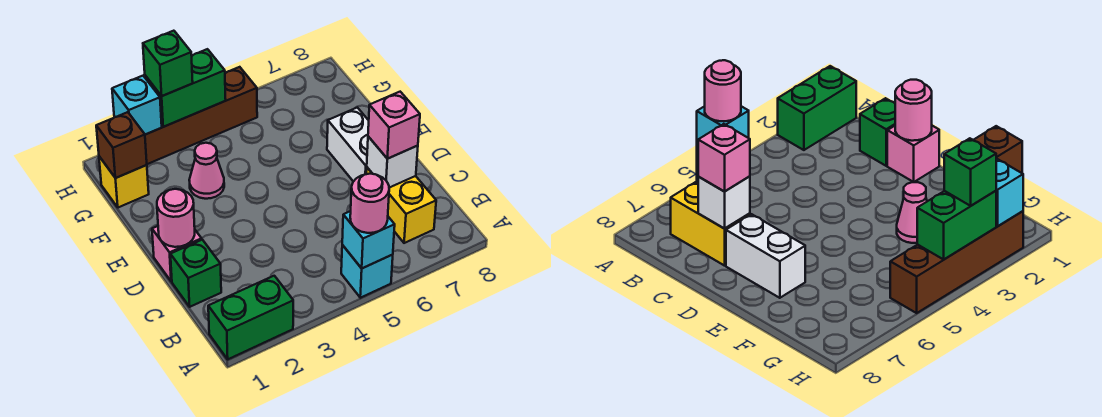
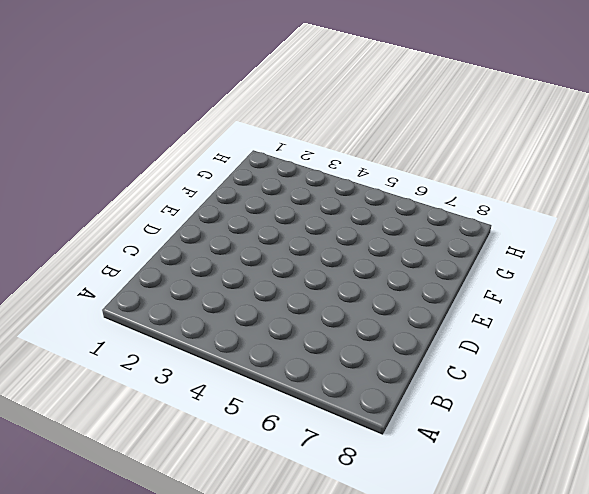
none -> green 1x2 brick [208,276,293,359]
none -> cyan 1x1 brick [341,245,393,298]
none -> yellow 1x2 brick [366,168,436,243]

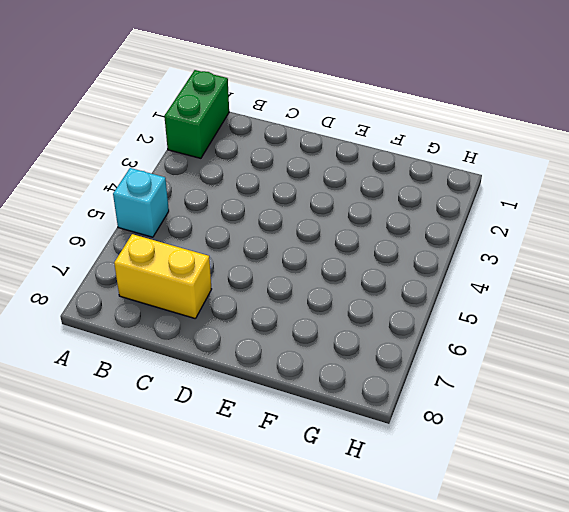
none -> green 1x1 brick [170,240,221,307]
none -> pink 1x1 brick [152,226,202,281]
none -> white 1x2 brick [327,108,369,182]

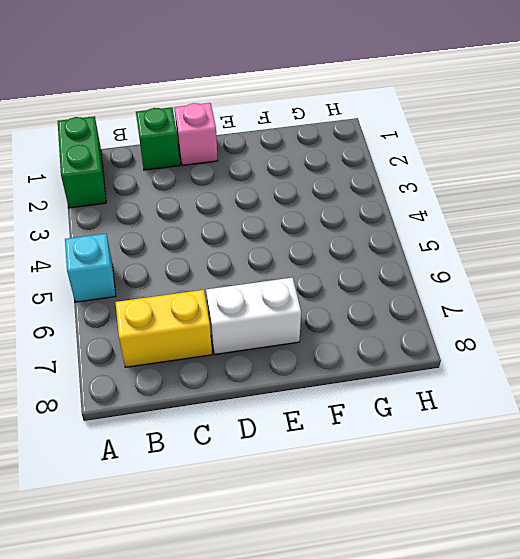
none -> pink 1x1 cone [189,143,224,199]
none -> yellow 1x1 brick [99,156,149,208]
none -> brown 1x4 brick [145,67,257,164]

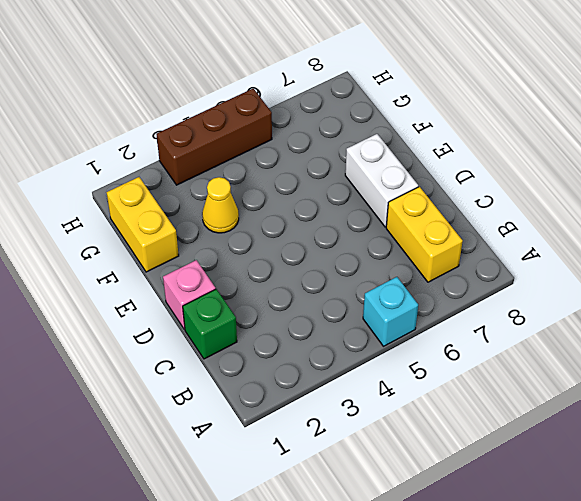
yellow 1x2 brick [107,177,179,272] -> yellow 1x1 brick [99,156,149,208]
yellow 1x1 cone [202,177,239,233] -> pink 1x1 cone [189,143,224,199]
brown 1x3 brick [156,88,272,185] -> brown 1x4 brick [145,67,257,164]
none -> green 1x2 brick [208,276,293,359]
none -> cyan 1x1 brick [342,211,395,268]
none -> white 1x1 brick [367,136,418,188]

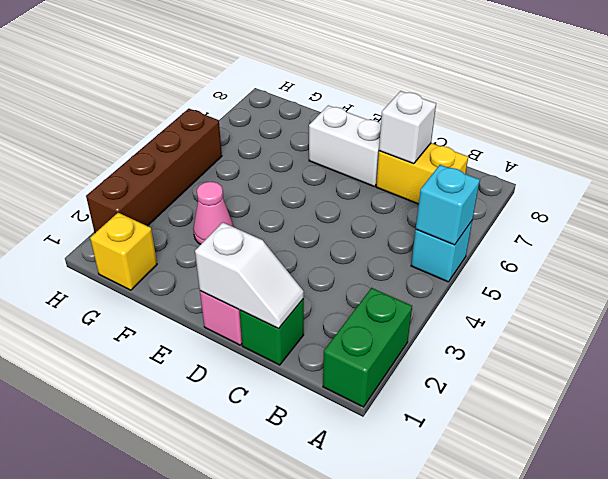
white 1x2 slope [195,222,304,329] -> pink 1x1 round brick [157,189,195,247]
none -> brown 1x1 brick [96,112,147,178]
none -> cyan 1x1 brick [112,76,162,135]
none -> green 1x2 brick [145,49,226,127]

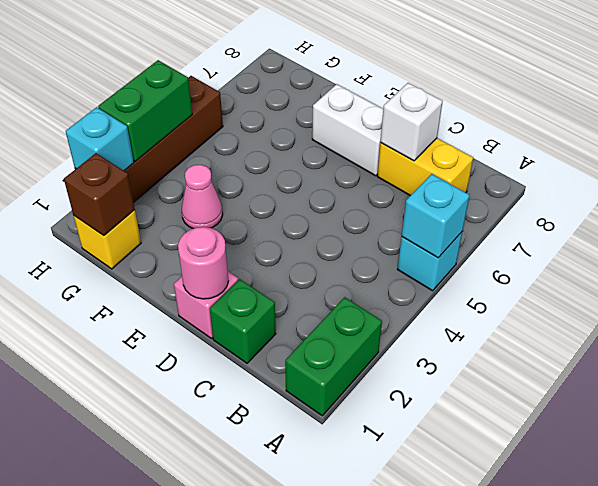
none -> pink 1x1 round brick [350,174,389,233]
none -> pink 1x1 brick [368,92,420,159]
none -> green 1x1 brick [143,31,193,96]

